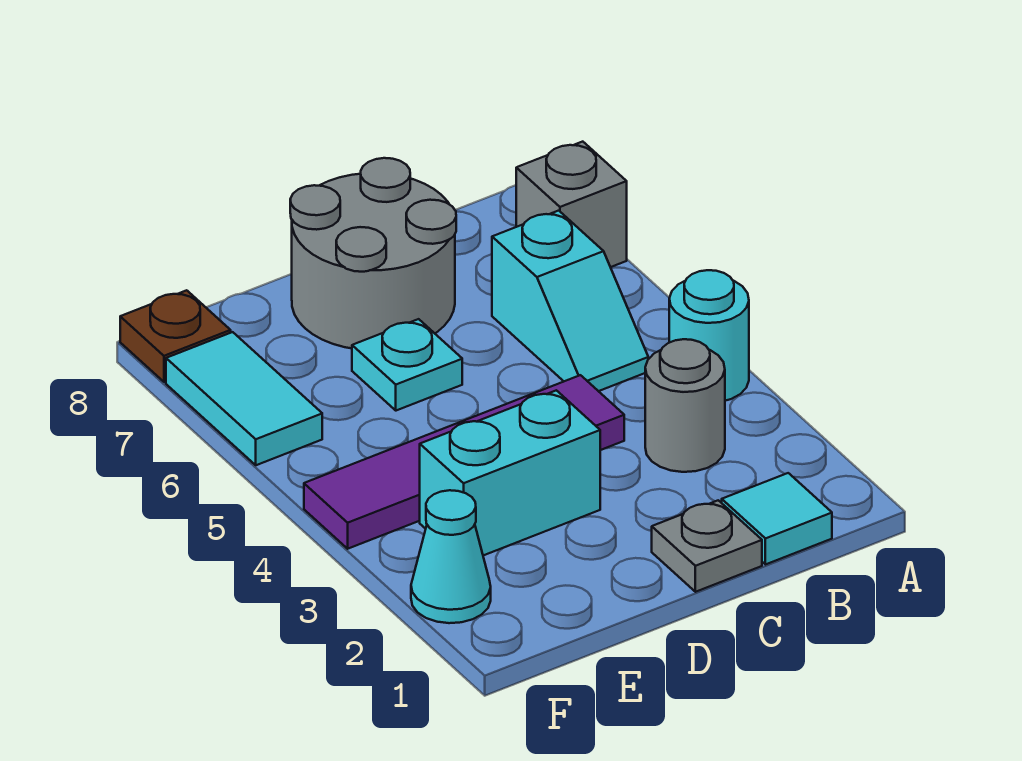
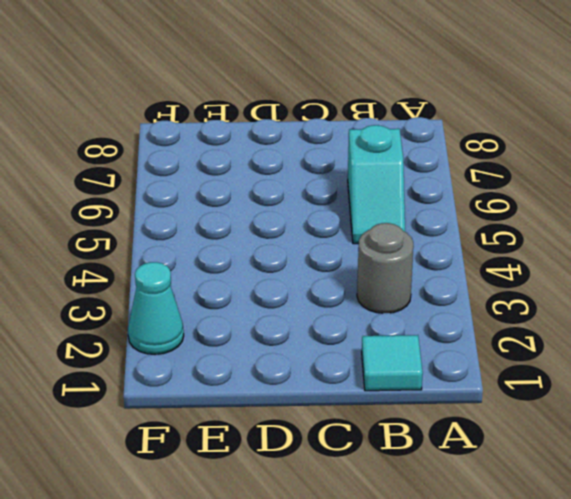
none -> cyan 1x1 round brick [669,270,749,401]
none -> grey 1x1 brick [516,142,627,267]
none -> grey 1x1 plate [652,500,762,592]

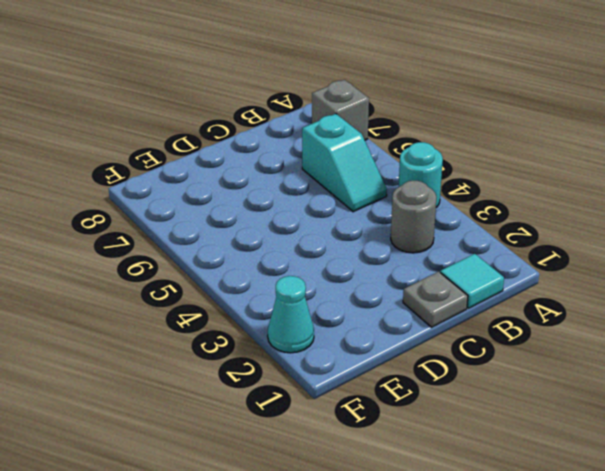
none -> purple 1x4 tile [304,375,624,549]
none -> grey 2x2 round brick [290,158,456,348]
none -> cyan 1x2 brick [420,390,600,556]

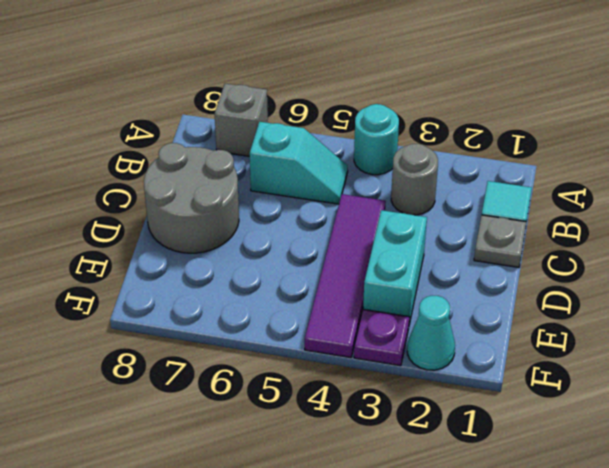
purple 1x1 plate [354,309,409,366] -> none
none -> cyan 1x1 plate [352,319,462,411]
none -> cyan 1x2 tile [166,332,322,465]
none -> brown 1x1 plate [120,290,231,382]

